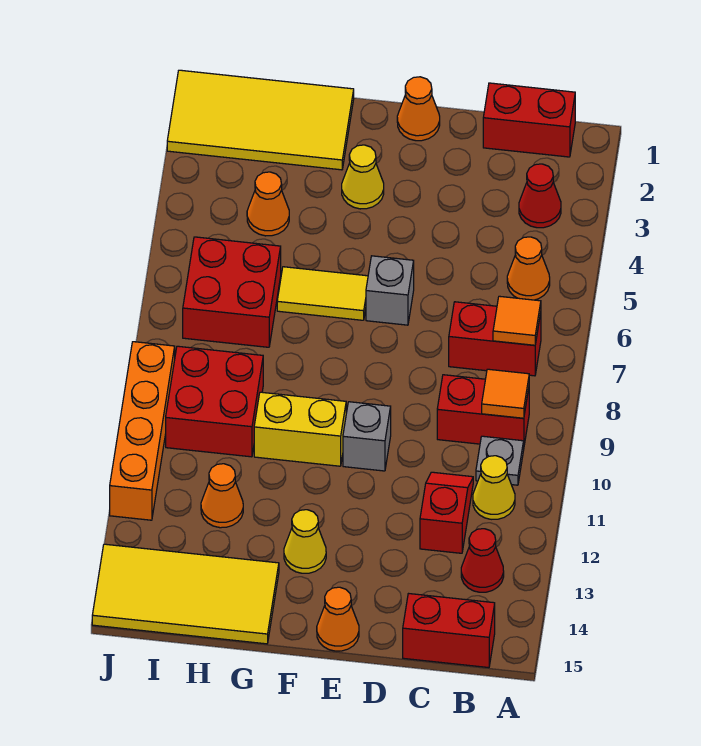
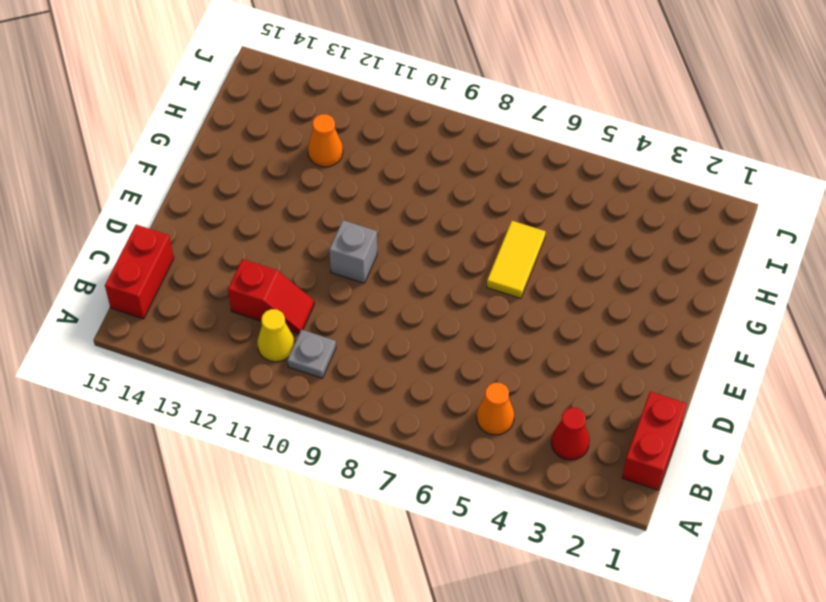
none -> red 1x2 brick [449,302,541,376]
none -> red 1x2 brick [437,375,529,445]
none -> red 1x1 cone [461,529,504,592]

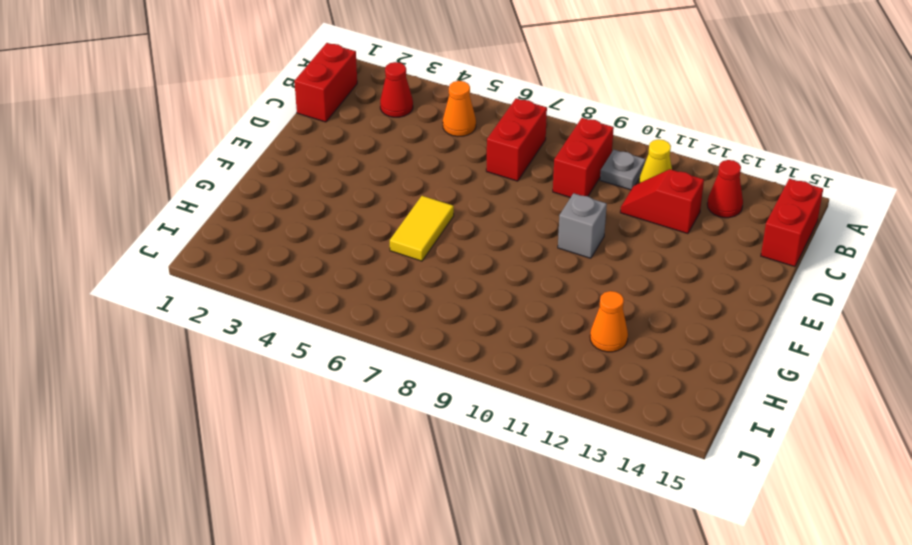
none -> orange 1x1 cone [397,77,440,141]
none -> grey 1x1 brick [366,256,414,325]
none -> orange 1x1 cone [317,587,359,651]

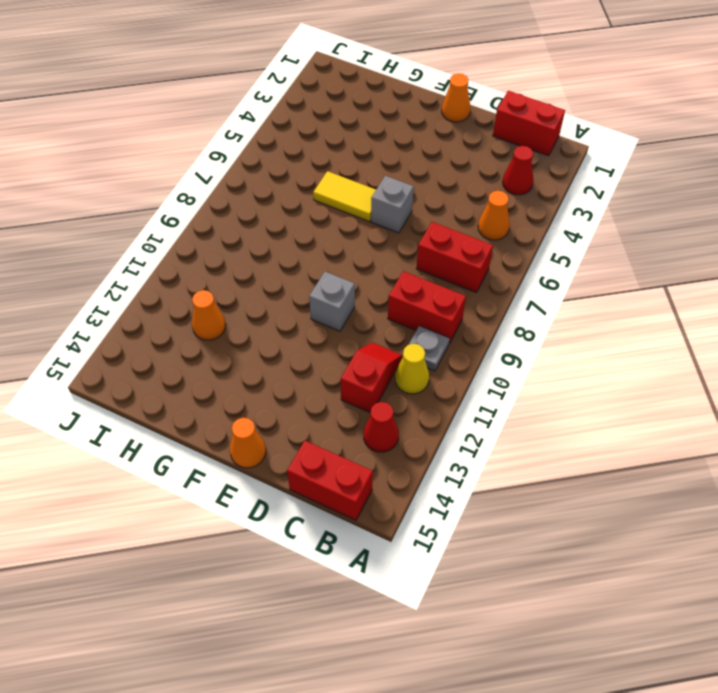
none -> yellow 1x1 cone [342,145,384,209]
none -> yellow 1x2 brick [254,392,346,466]
none -> yellow 1x1 cone [284,510,326,573]

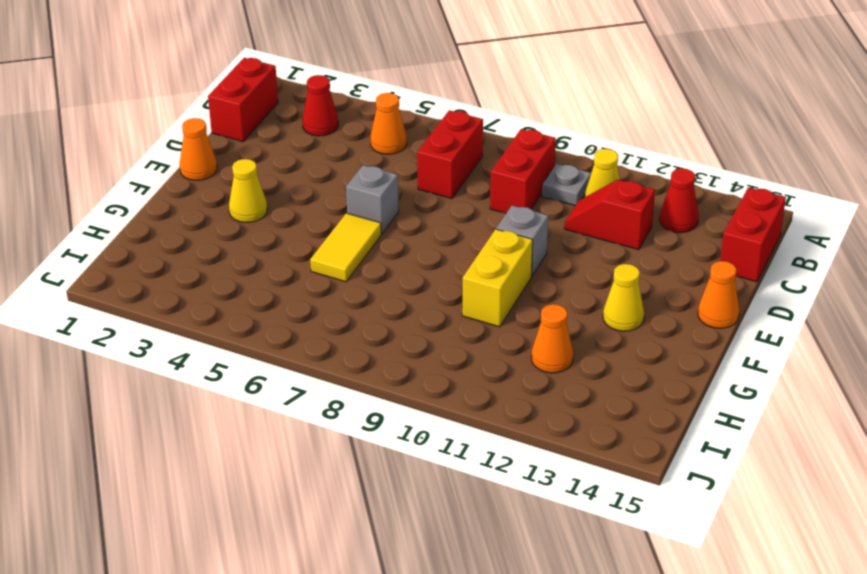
none -> yellow 2x4 tile [167,70,354,170]
none -> yellow 2x4 tile [92,544,279,644]
none -> orange 1x1 cone [247,172,289,236]

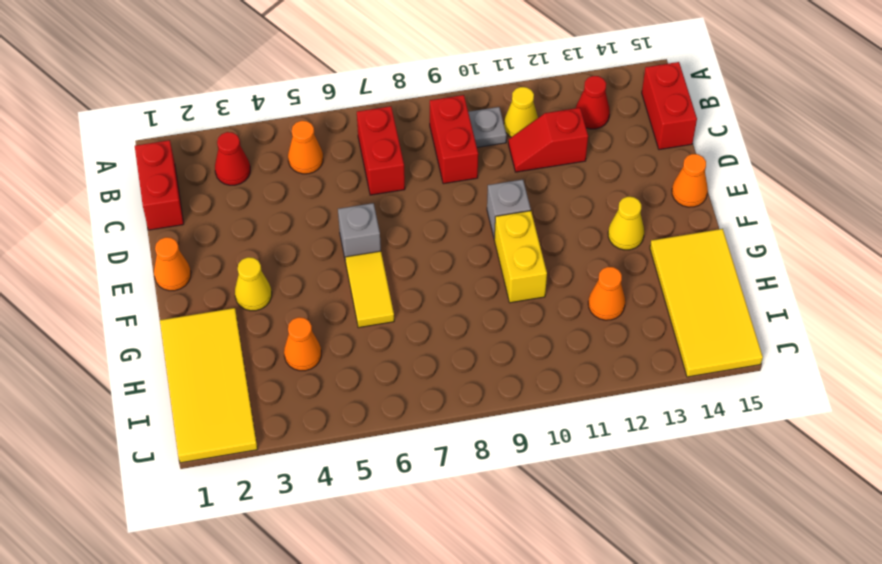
none -> red 2x2 brick [183,237,281,347]
none -> red 2x2 brick [166,346,263,457]
none -> orange 1x4 brick [110,342,175,520]

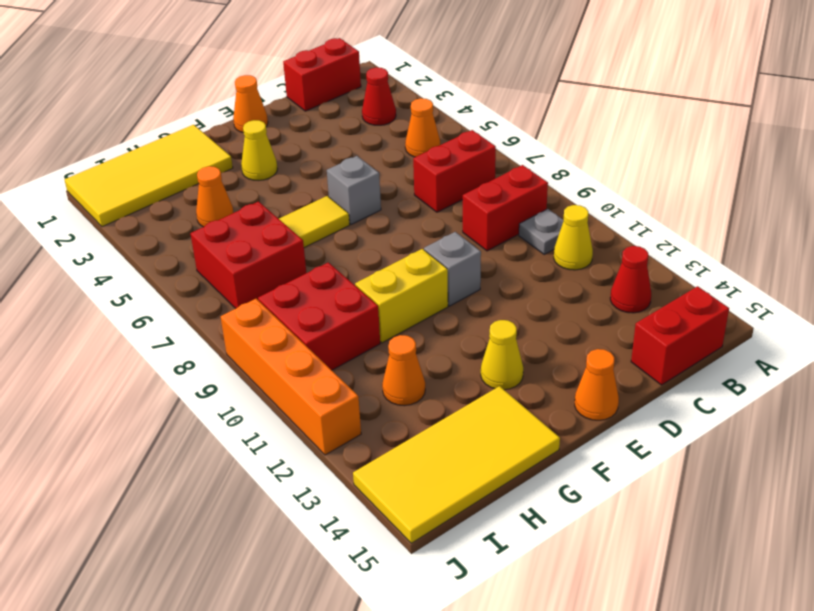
none -> red 1x2 slope [420,472,473,553]
none -> orange 1x1 tile [493,296,541,345]
none -> orange 1x1 tile [482,369,529,418]

